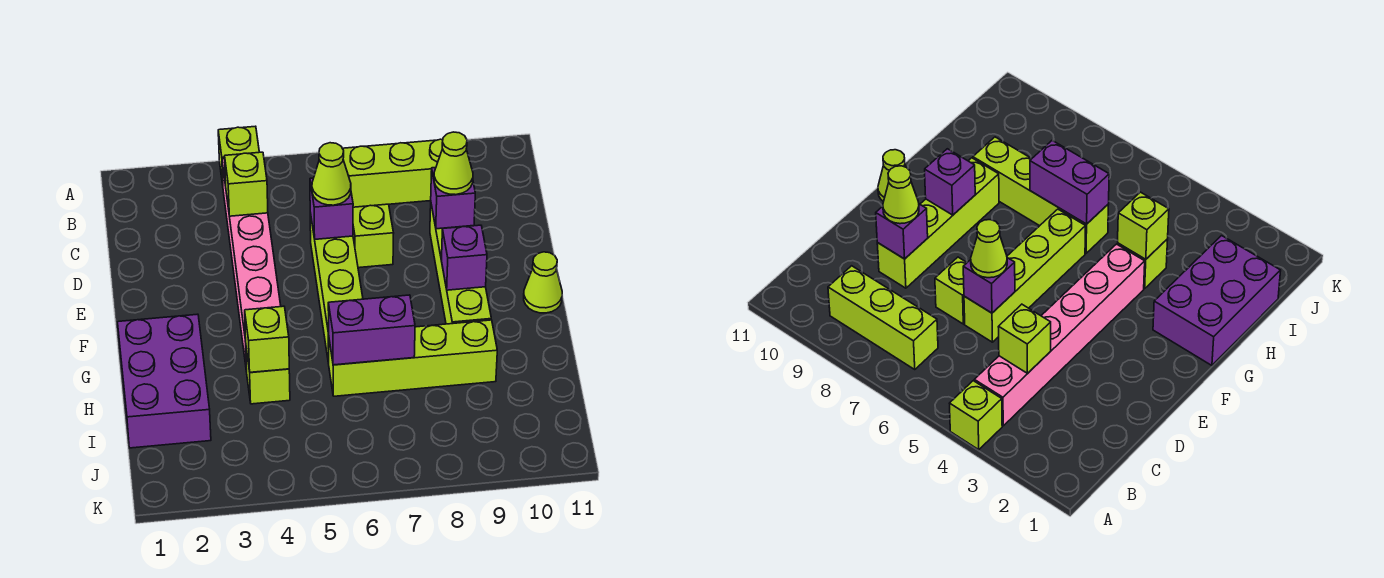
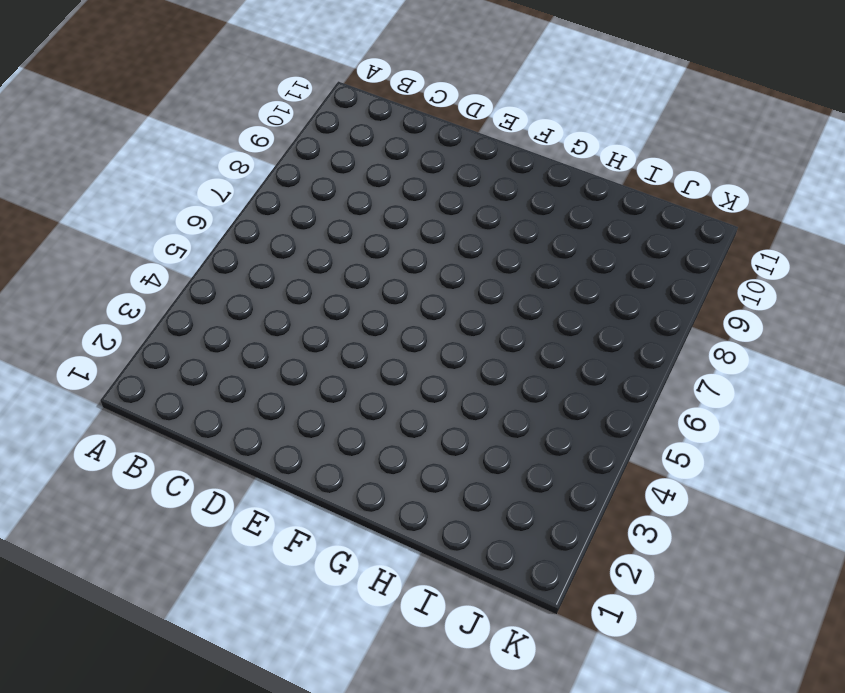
none -> lime 1x1 brick [218,126,259,185]
none -> pink 1x6 brick [222,158,281,372]
none -> lime 1x3 brick [343,139,443,207]

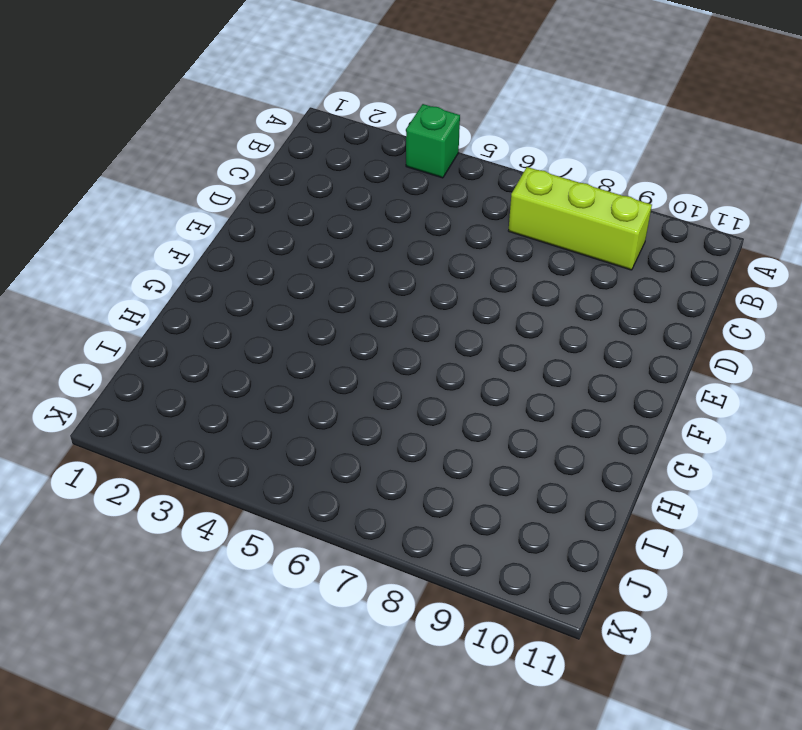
green 1x1 brick [406,104,460,178] -> lime 1x1 brick [218,126,259,185]
none -> pink 1x6 brick [222,158,281,372]
none -> lime 1x4 brick [310,213,363,364]
none -> lime 1x1 brick [353,204,394,268]

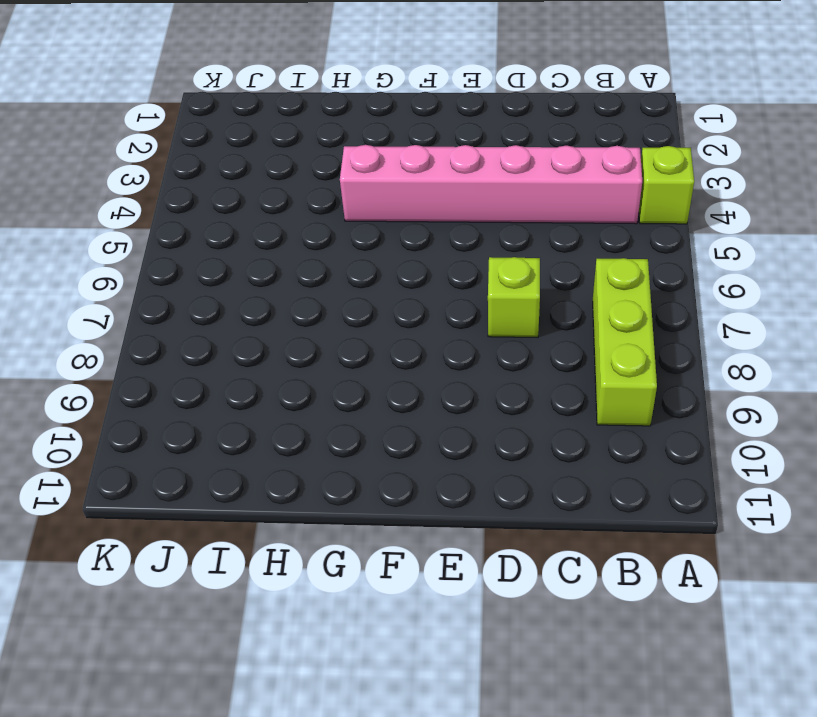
none -> lime 1x4 brick [310,213,363,364]
none -> lime 1x4 brick [430,205,491,324]
none -> lime 1x1 cone [524,252,562,313]

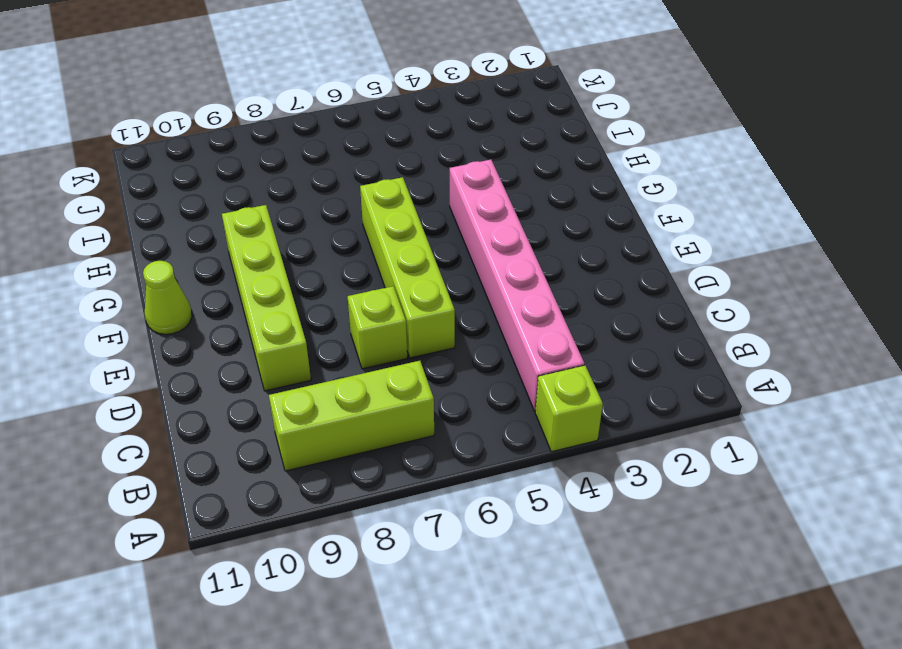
none -> purple 2x3 brick [118,314,211,448]
none -> lime 1x1 brick [246,349,290,404]
none -> lime 1x4 brick [329,320,497,396]

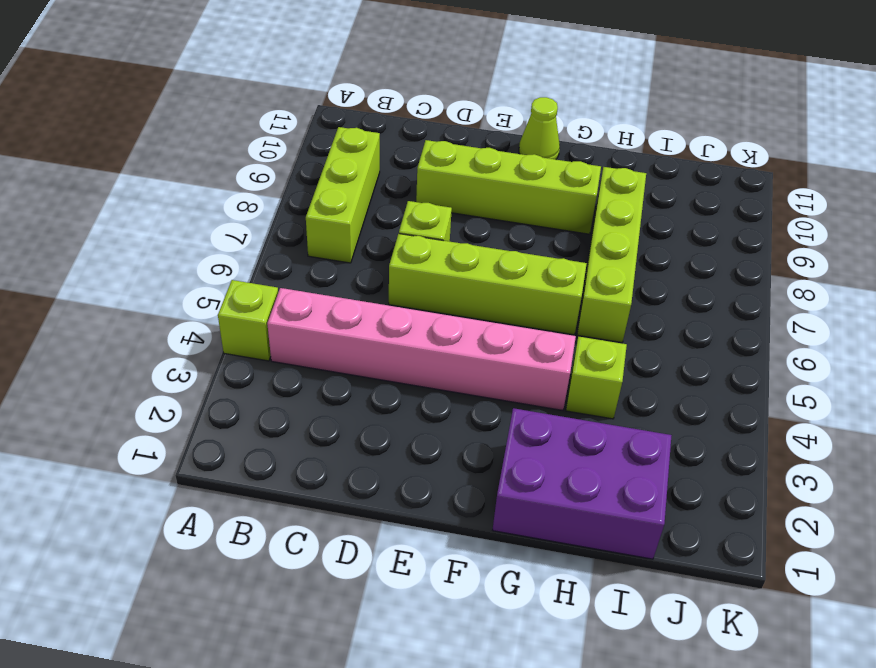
none -> lime 1x1 brick [225,152,268,216]
none -> purple 1x1 brick [310,175,353,239]
none -> purple 1x1 brick [431,167,475,229]

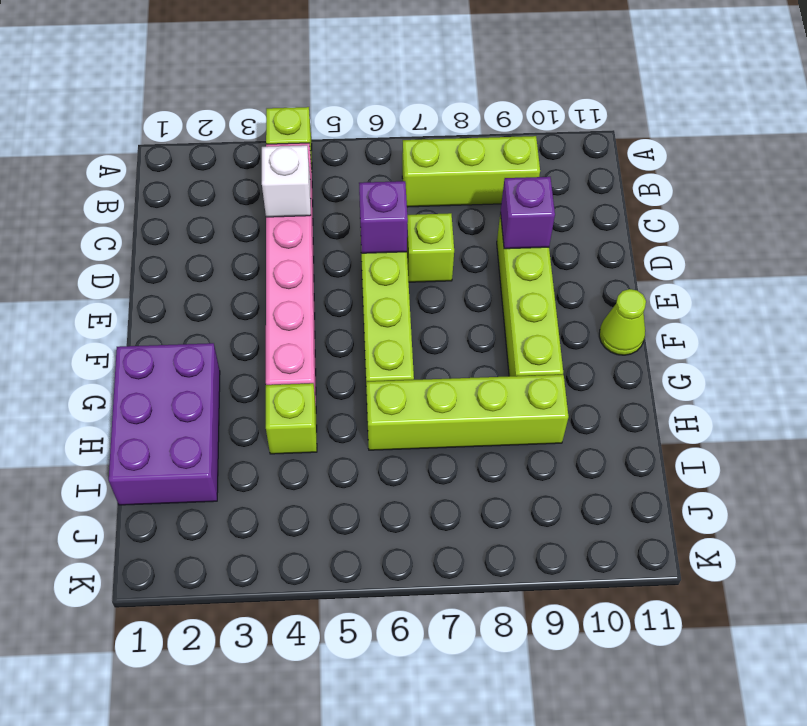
white 1x1 brick [262,145,311,217] -> lime 1x1 brick [225,152,268,216]
none -> purple 1x1 brick [441,225,487,290]
none -> lime 1x1 brick [245,306,289,372]
none -> purple 1x2 brick [328,295,415,365]

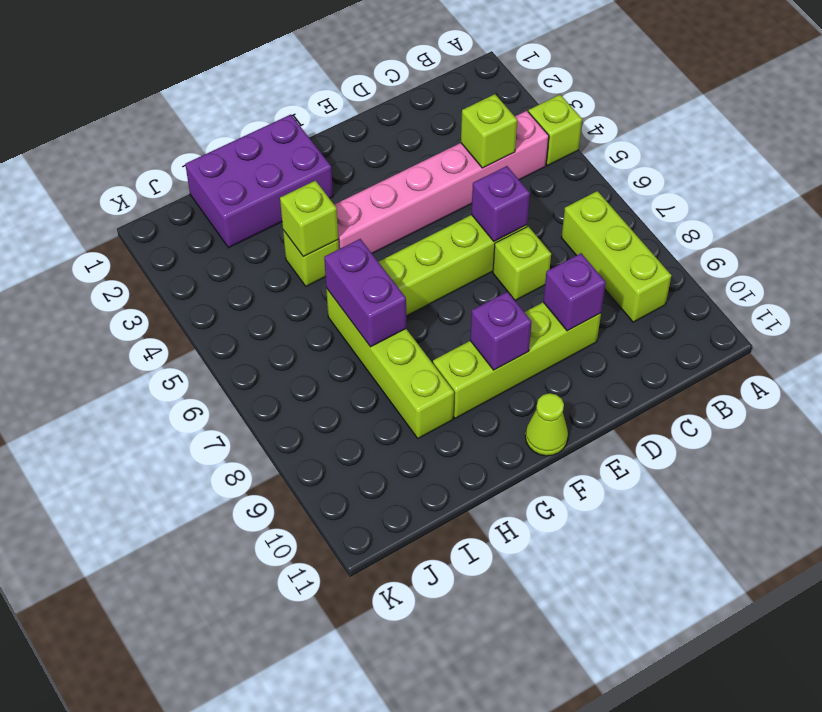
none -> lime 1x1 cone [312,143,351,205]
none -> lime 1x1 cone [434,132,473,195]

